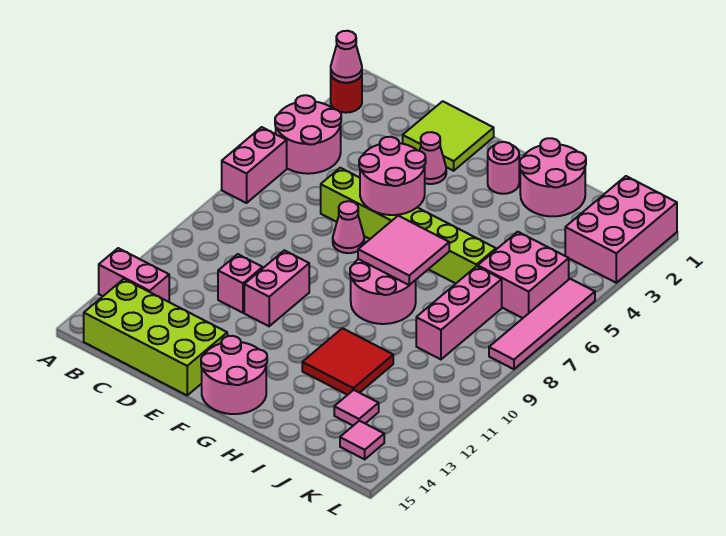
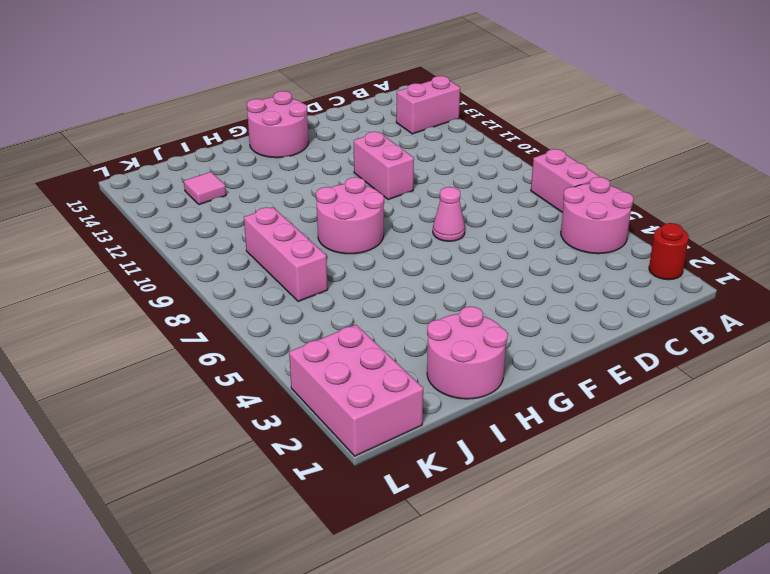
none -> lime 2x4 brick [84,279,227,395]
none -> lime 2x2 tile [403,101,494,171]
none -> lime 1x6 brick [321,168,496,283]

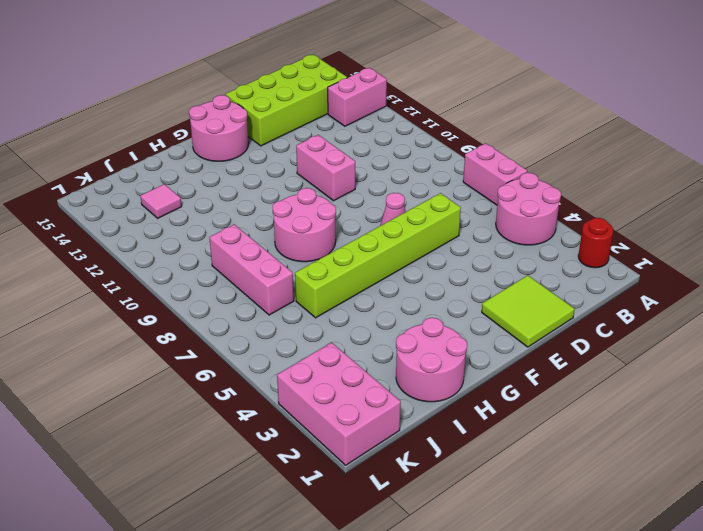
none -> pink 1x1 brick [218,254,263,313]
none -> pink 1x1 cone [420,132,446,184]
none -> pink 1x1 round brick [488,142,519,194]

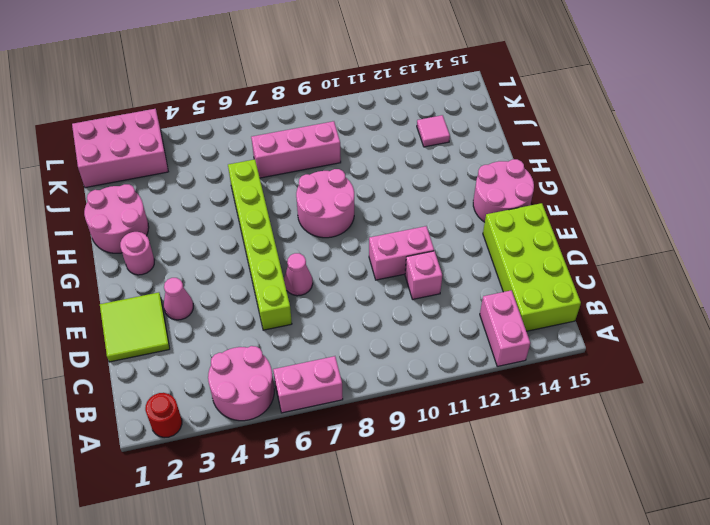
none -> red 2x2 tile [302,328,393,395]
none -> pink 2x2 brick [478,232,569,318]
none -> pink 1x1 tile [340,421,384,459]

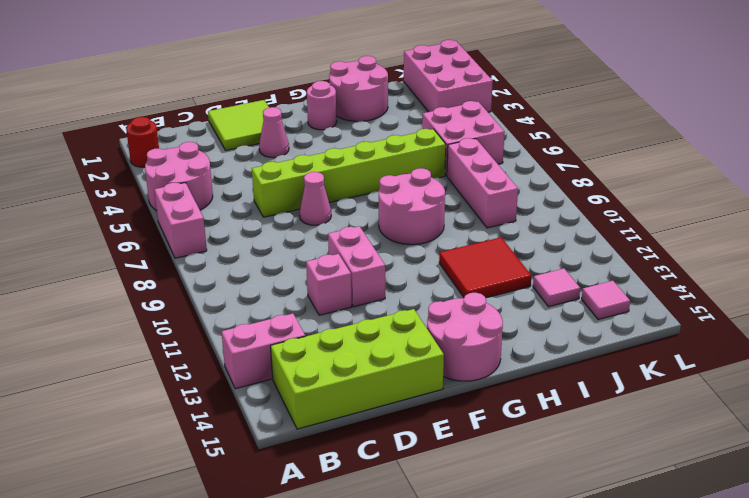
none -> pink 1x4 tile [489,279,595,369]
none -> pink 1x1 cone [331,31,362,83]
none -> pink 2x2 round brick [359,137,426,215]

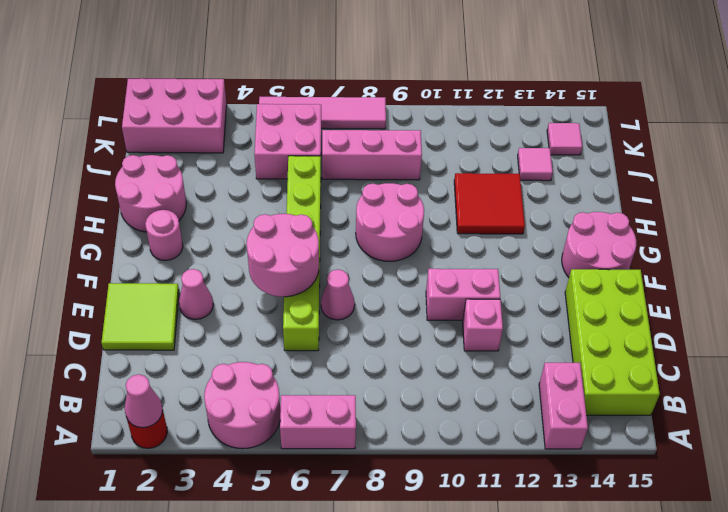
none -> pink 2x2 tile [358,216,449,285]

